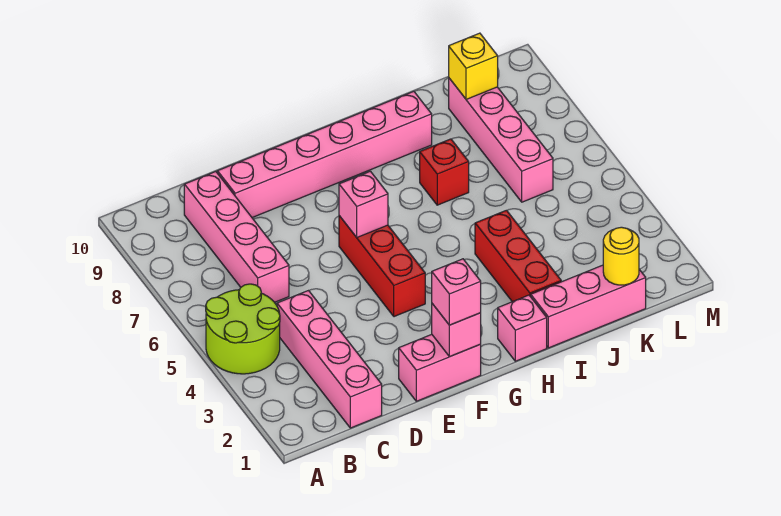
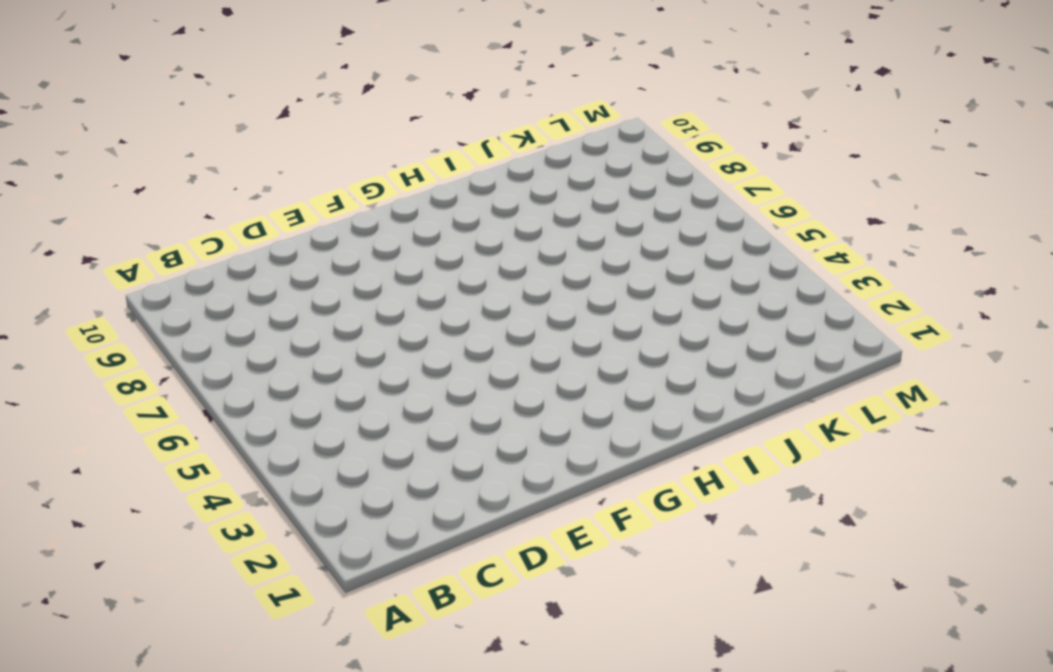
none -> lime 2x2 round brick [206,284,280,374]
none -> pink 1x4 brick [277,291,382,428]
none -> pink 1x4 brick [184,172,289,302]

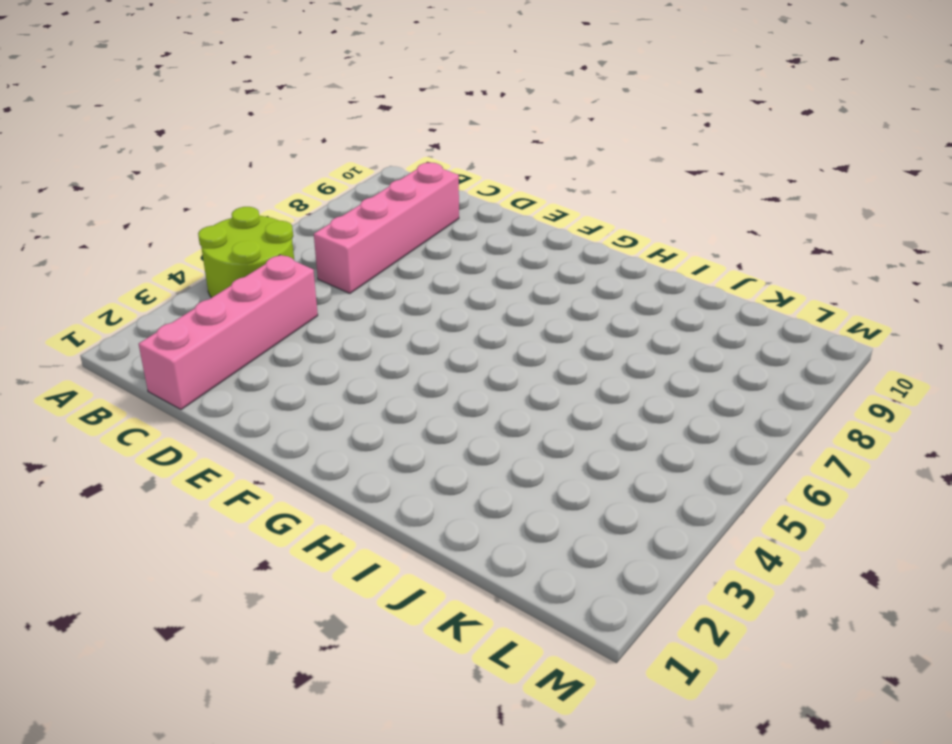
none -> pink 1x6 brick [217,91,432,218]
none -> pink 1x2 brick [399,334,481,401]
none -> red 1x3 brick [339,216,425,317]

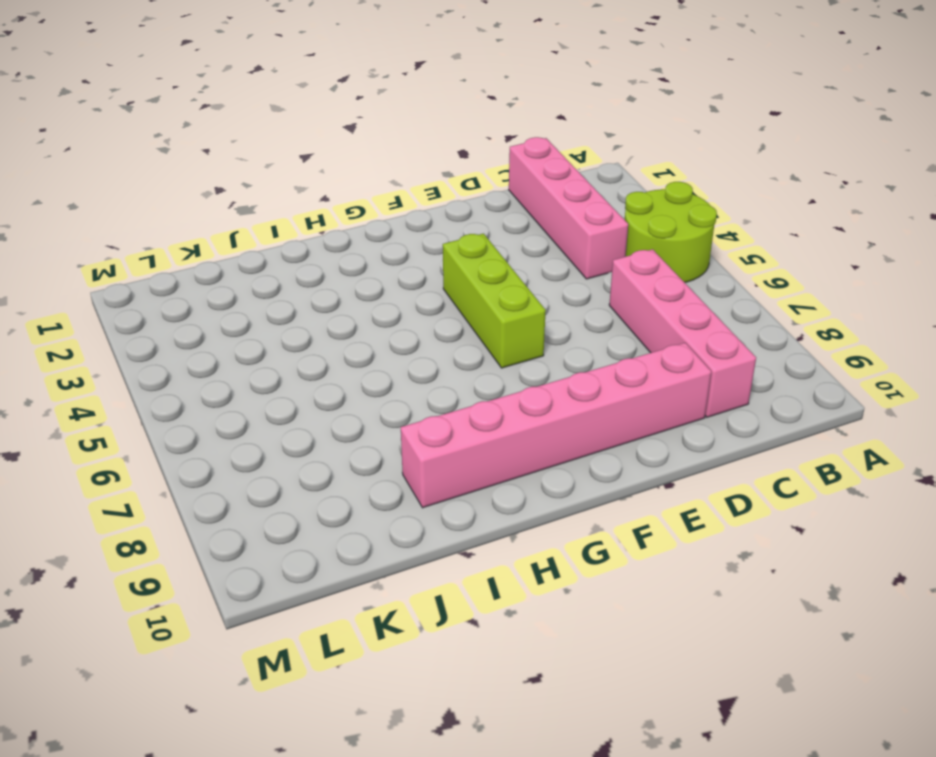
lime 1x3 brick [443,234,546,368] -> red 1x3 brick [339,216,425,317]
none -> pink 1x2 brick [399,334,481,401]
none -> pink 1x1 brick [498,295,547,361]
none -> pink 1x3 brick [531,265,646,348]

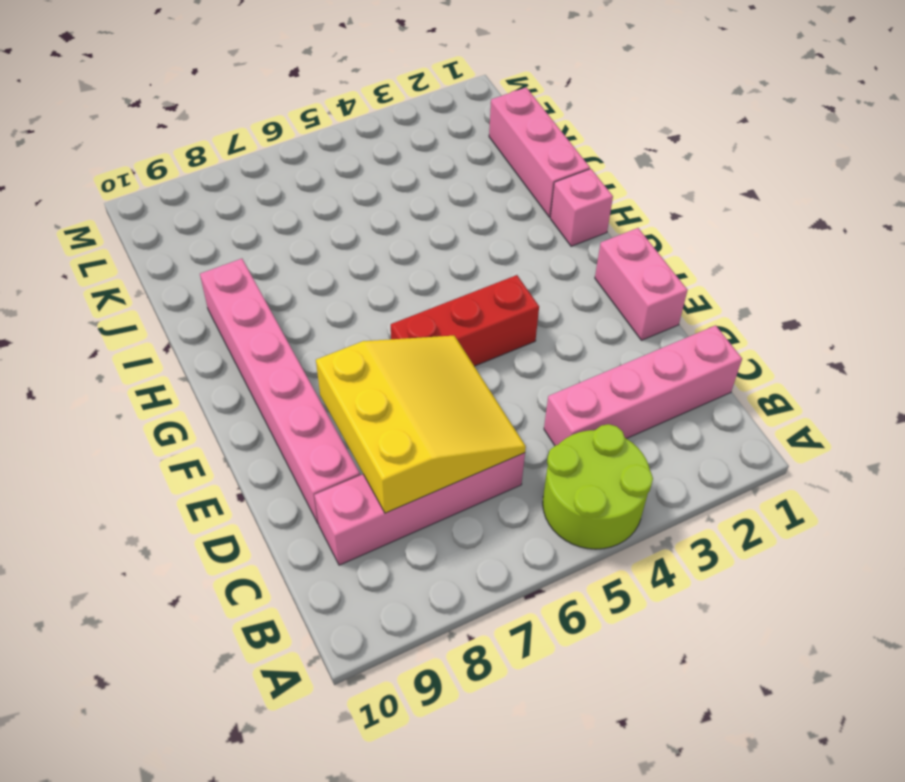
yellow 3x3 slope [316,336,526,513] -> none
none -> red 1x3 brick [475,210,561,302]
none -> red 1x1 brick [420,139,469,205]
none -> pink 1x4 brick [449,78,553,202]

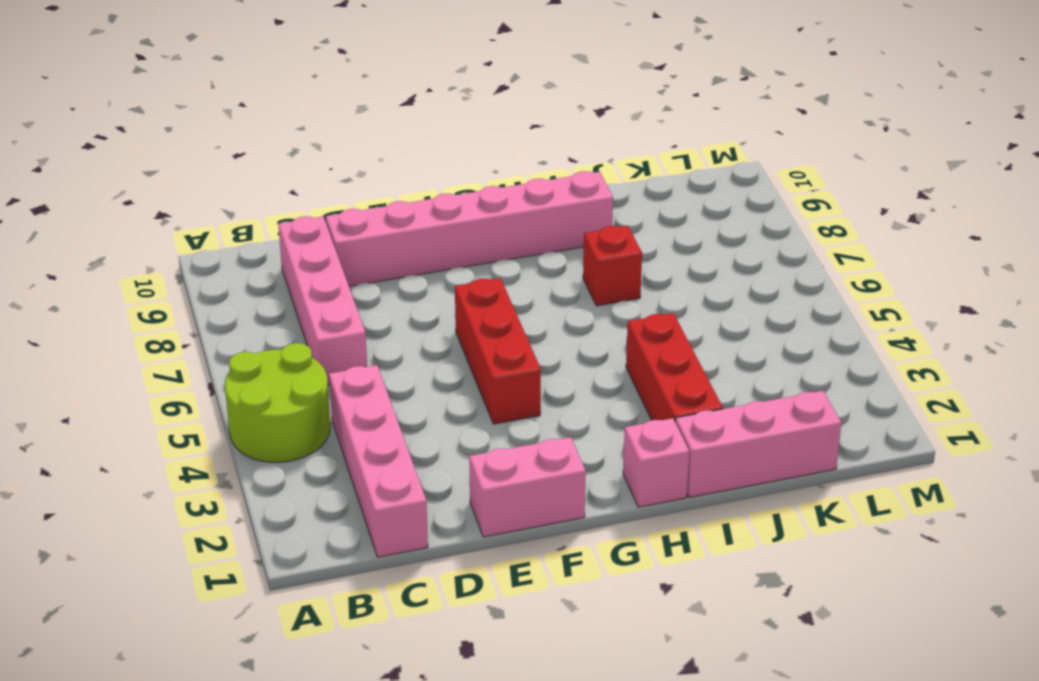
none -> pink 1x4 brick [449,78,553,202]
none -> pink 1x1 brick [432,304,481,357]
none -> pink 1x1 brick [339,171,388,237]

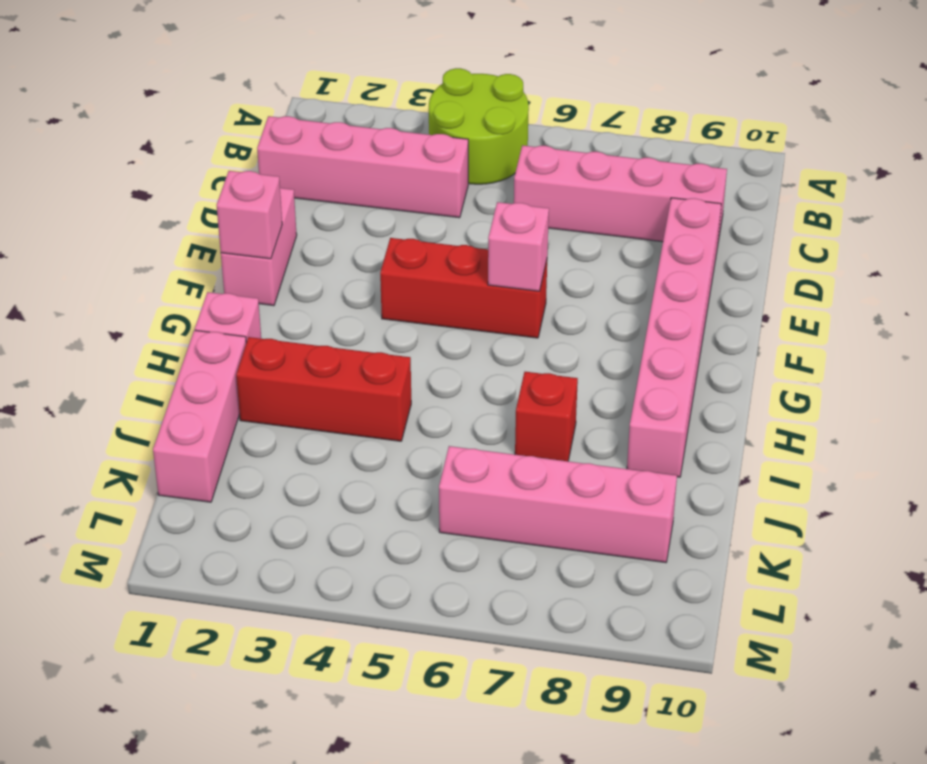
none -> yellow 1x1 round brick [603,227,639,285]
none -> yellow 1x1 brick [449,33,498,99]
none -> pink 1x1 brick [432,259,481,325]

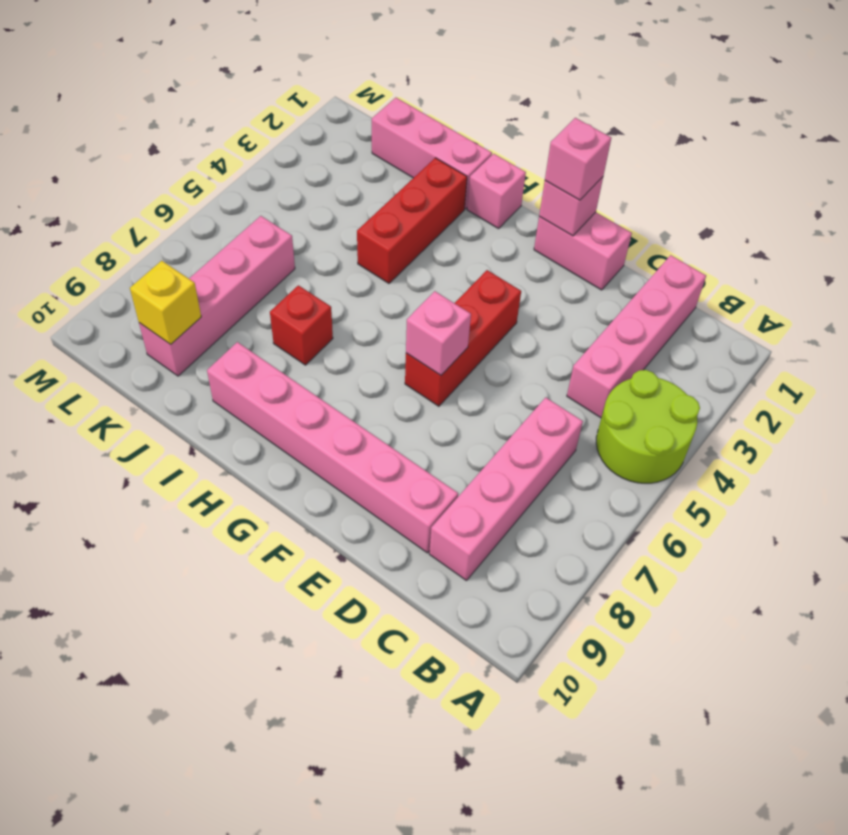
none -> yellow 1x1 round brick [603,227,639,285]

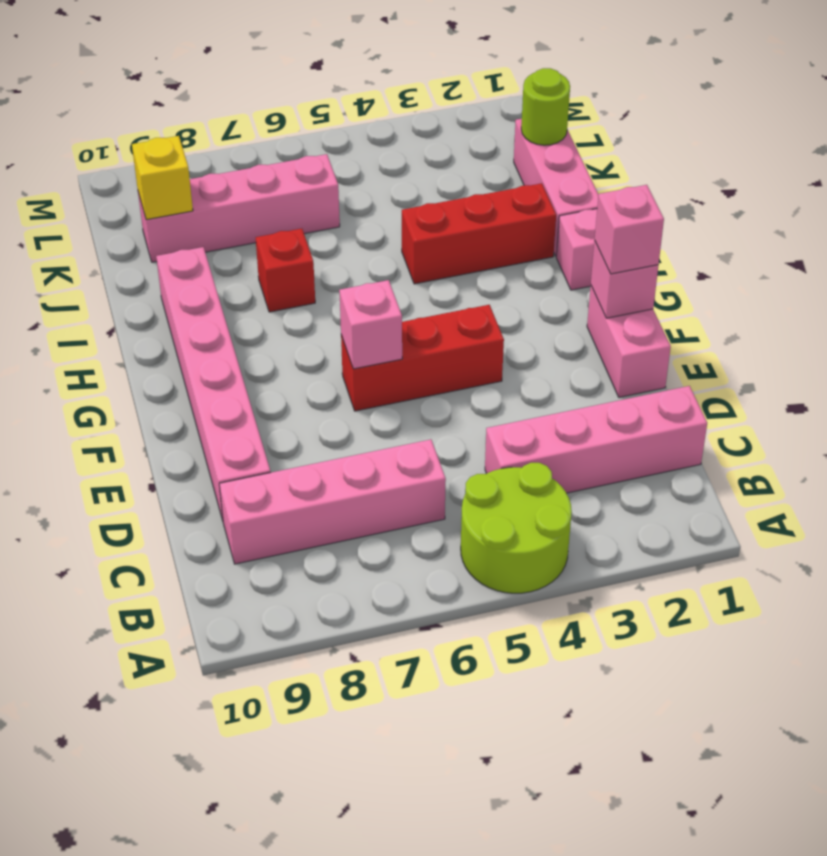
lime 1x1 round brick [521,68,570,145] -> yellow 1x1 round brick [603,227,639,285]

